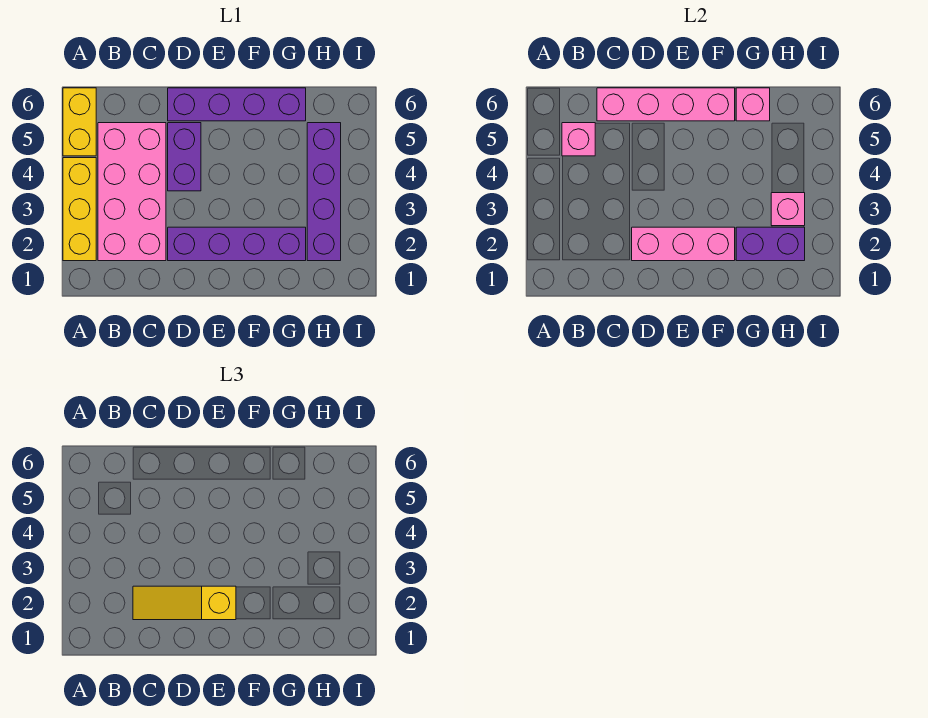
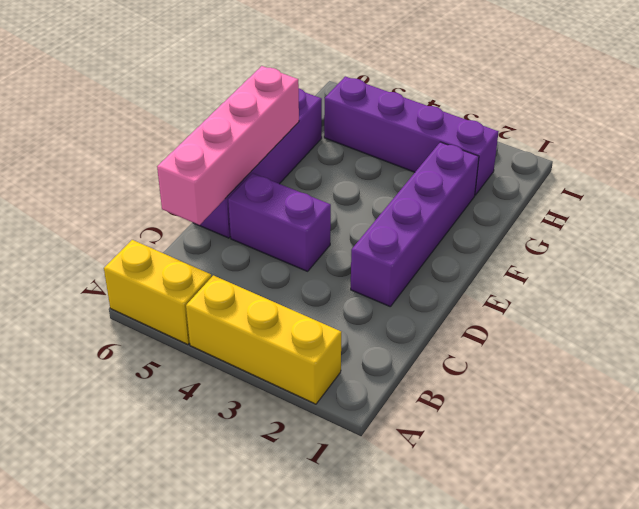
none -> pink 2x4 brick [98,123,166,261]
none -> pink 1x1 brick [562,123,595,156]
none -> pink 1x3 brick [632,227,735,261]

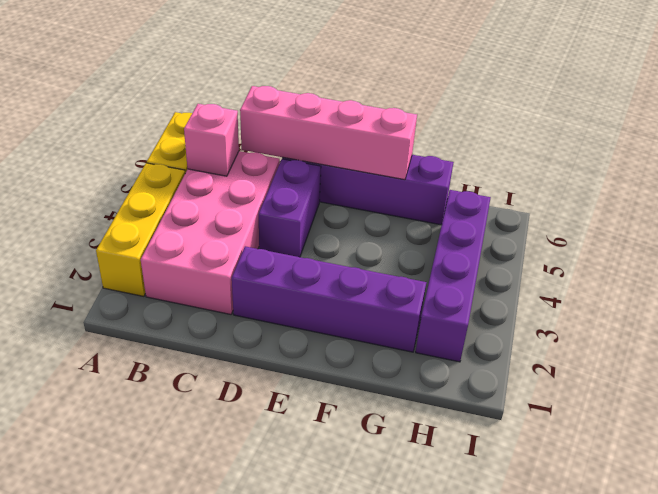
none -> pink 1x3 brick [632,227,735,261]
none -> purple 1x2 brick [736,227,805,261]
none -> pink 1x1 brick [736,88,770,121]

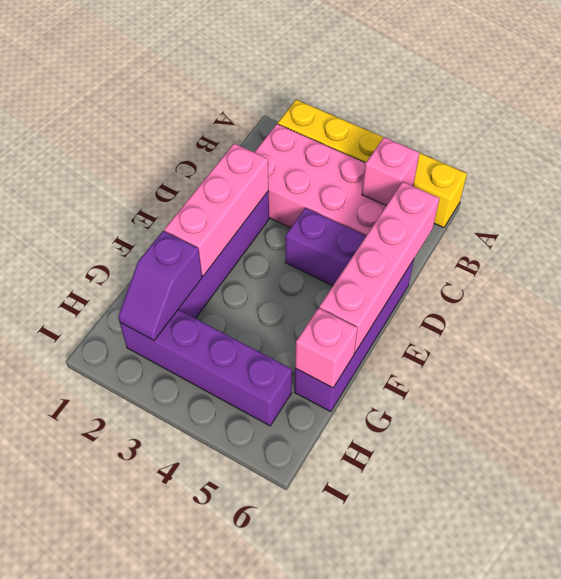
purple 1x2 slope [118,231,202,340] -> purple 1x2 brick [736,227,805,261]
none -> pink 1x1 brick [771,193,805,226]
none -> yellow 1x3 slope [133,586,236,620]

